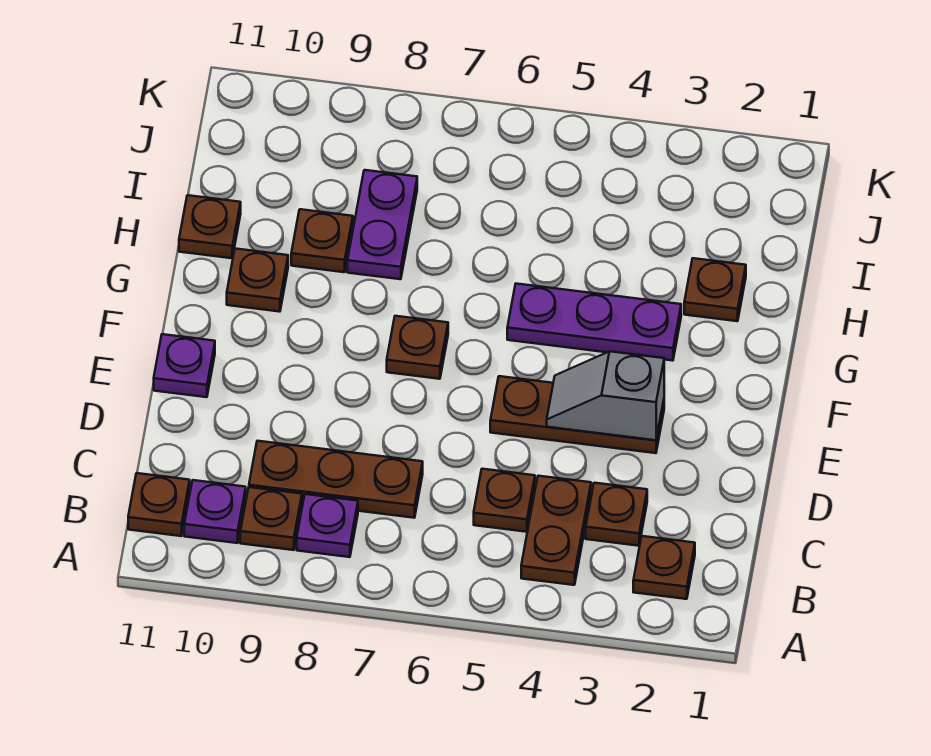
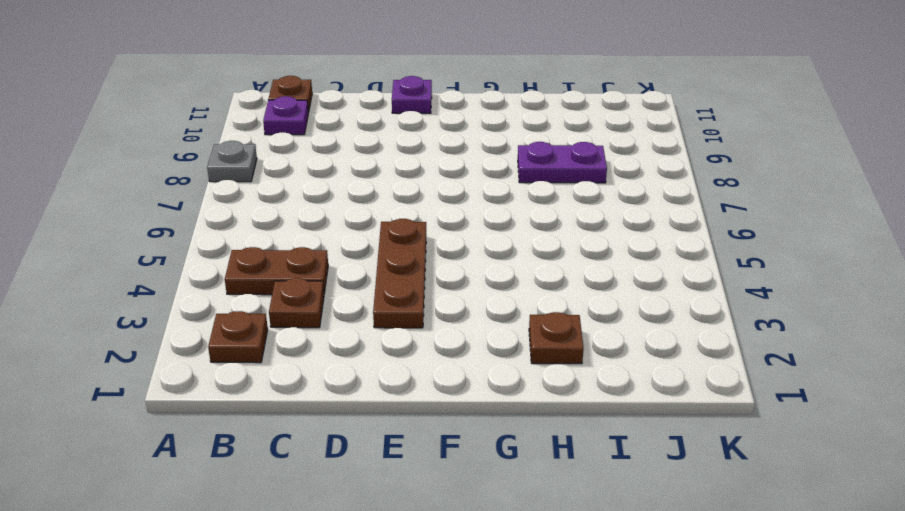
grey 1x1 plate [207,141,257,182] -> none
none -> purple 1x1 plate [297,494,358,557]
none -> brown 1x1 plate [240,487,302,550]
none -> brown 1x1 plate [474,469,535,532]

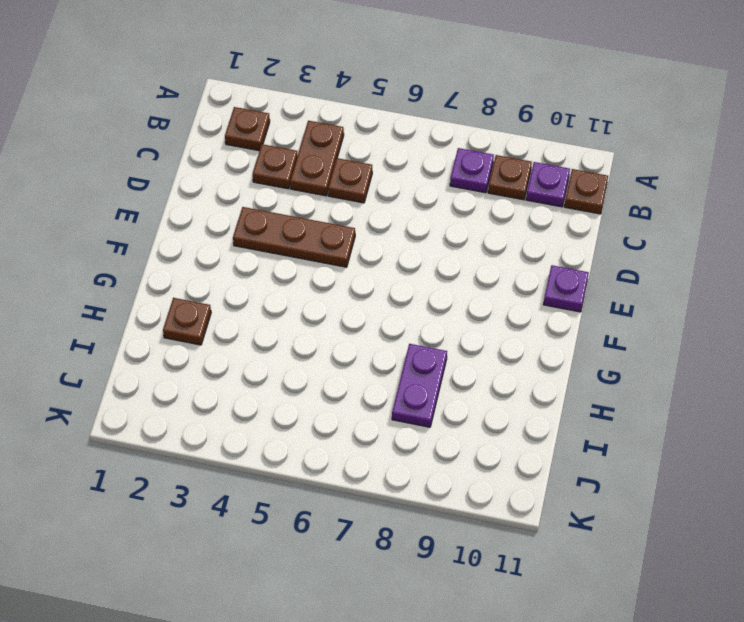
none -> brown 1x3 plate [249,441,423,518]
none -> brown 1x1 plate [387,316,448,379]
none -> purple 1x3 plate [507,284,681,361]

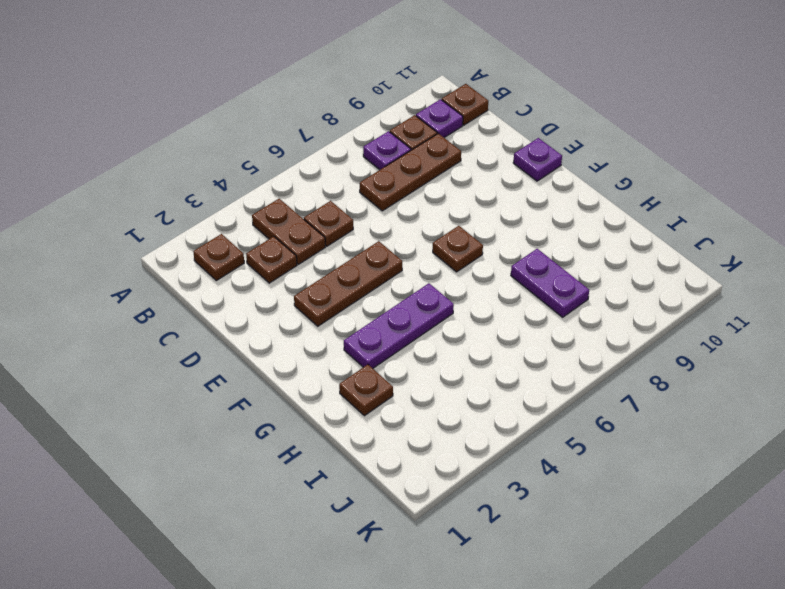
none -> brown 1x1 plate [227,249,288,312]
none -> brown 1x1 plate [291,209,353,272]
none -> brown 1x1 plate [179,195,241,258]

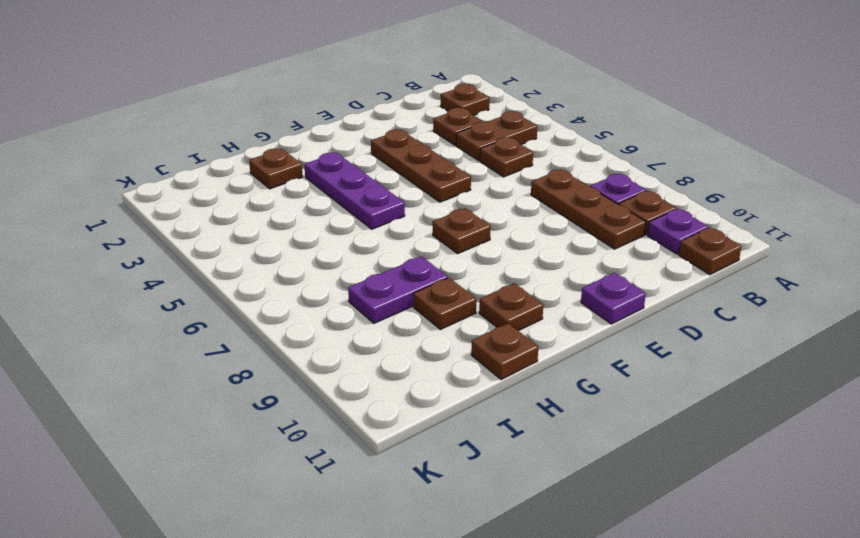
none -> grey 1x2 slope [547,351,664,440]

